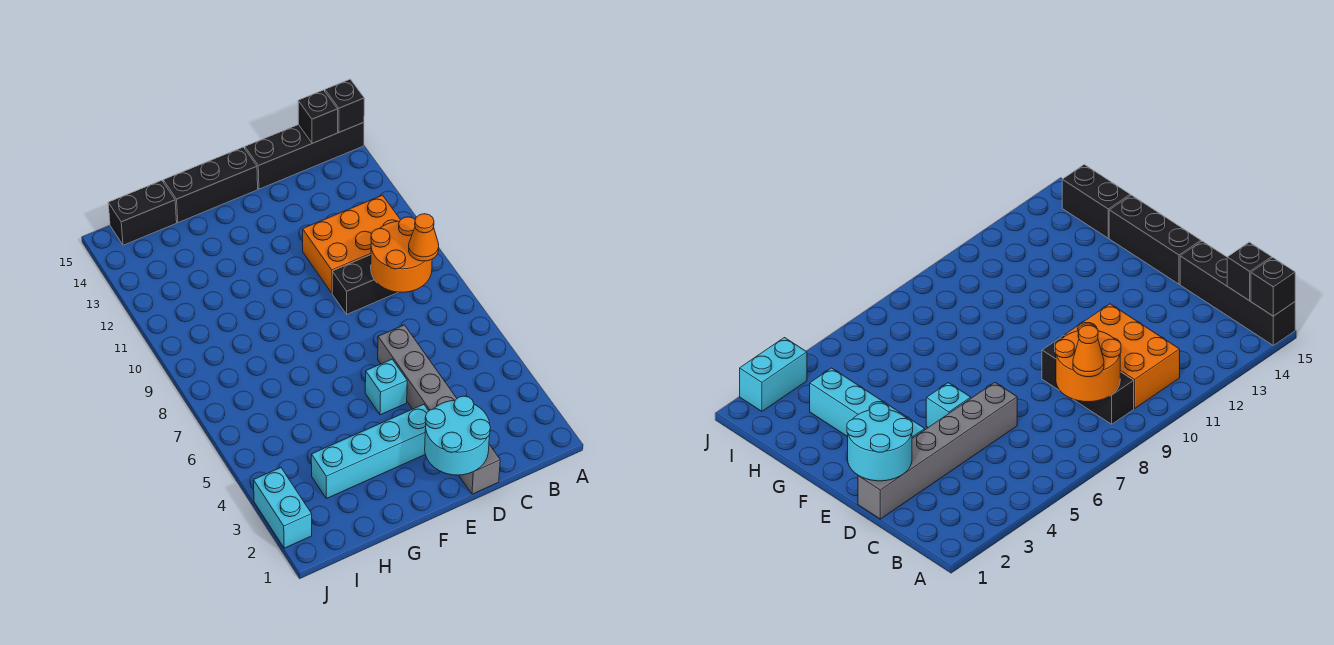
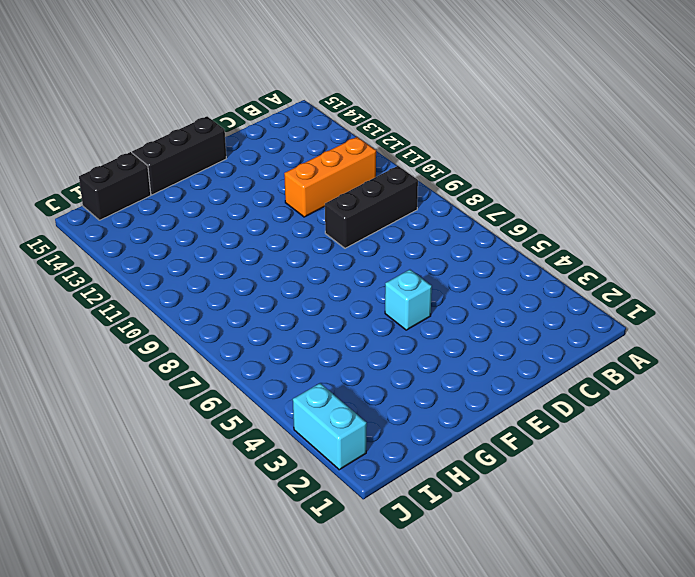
orange 1x3 brick [284,137,376,217] -> orange 2x3 brick [303,195,400,293]
none -> black 1x4 brick [245,122,364,189]
none -> grey 1x6 brick [378,325,500,494]
none -> cyan 1x4 brick [311,404,428,499]

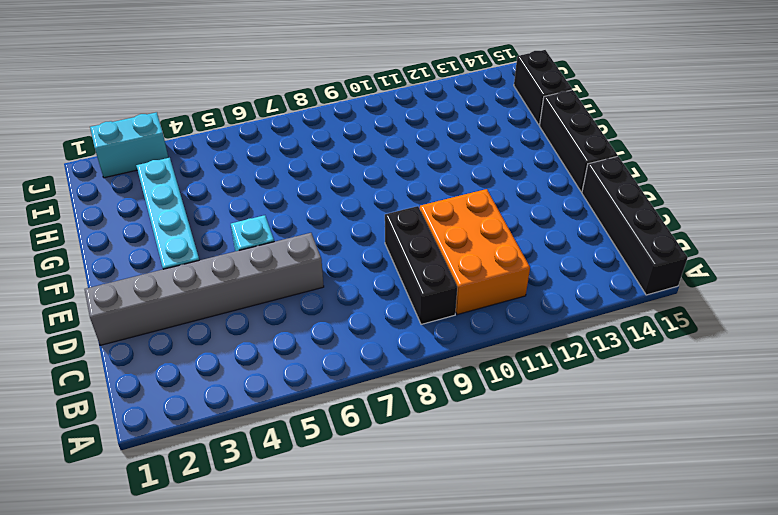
none -> black 1x1 brick [325,79,364,132]
none -> orange 2x2 round brick [371,217,432,292]
none -> black 1x1 brick [298,90,338,143]

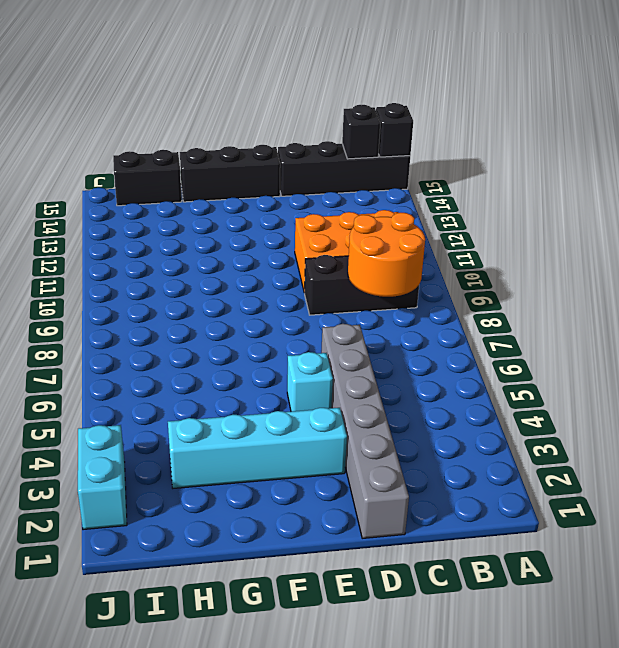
none -> cyan 2x2 round brick [425,396,491,475]
none -> orange 1x1 cone [409,214,439,261]

